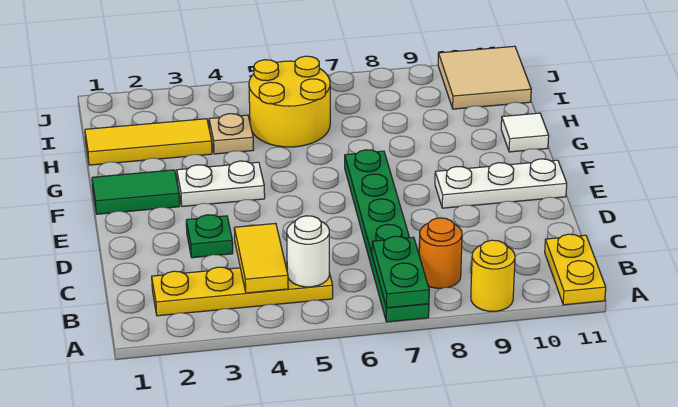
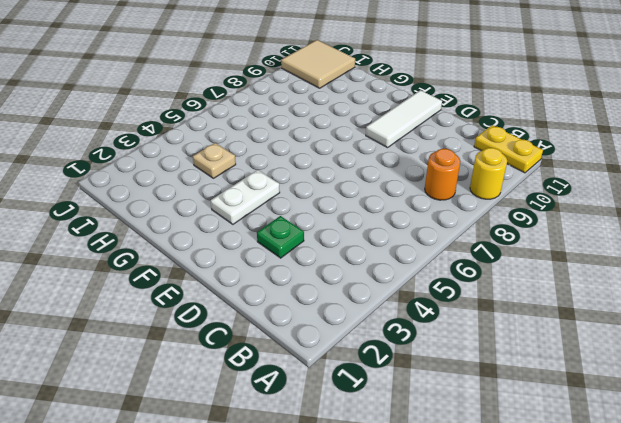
white 1x3 tile [366,90,442,148] -> white 1x3 plate [435,159,567,208]
none -> green 1x6 plate [345,150,429,322]
none -> yellow 1x4 plate [152,263,333,316]
none -> green 1x2 tile [92,170,180,214]

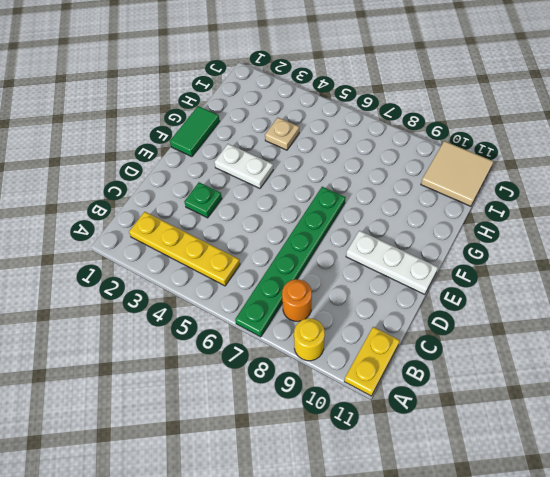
green 1x2 tile [170,106,220,157] -> green 1x2 tile turned to [92,170,180,214]
none -> white 1x1 tile [501,113,549,152]
none -> yellow 1x3 tile [85,119,212,165]
none -> yellow 2x2 round brick [249,56,330,147]

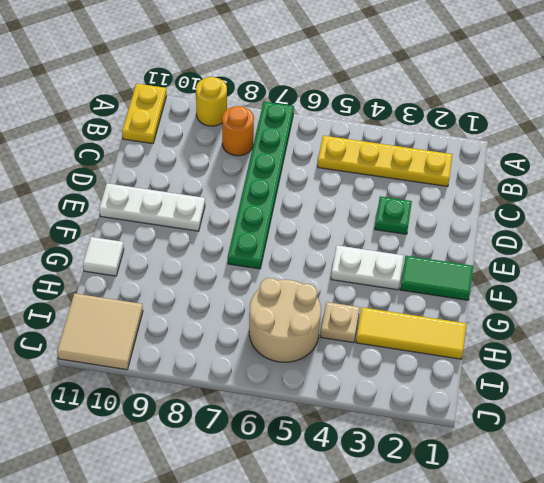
tan 2x2 round brick [249,278,321,362] -> yellow 2x2 round brick [249,56,330,147]
none -> green 1x2 plate [372,236,429,308]
none -> yellow 1x2 tile [234,223,288,293]
none -> white 1x1 round brick [287,216,329,287]

